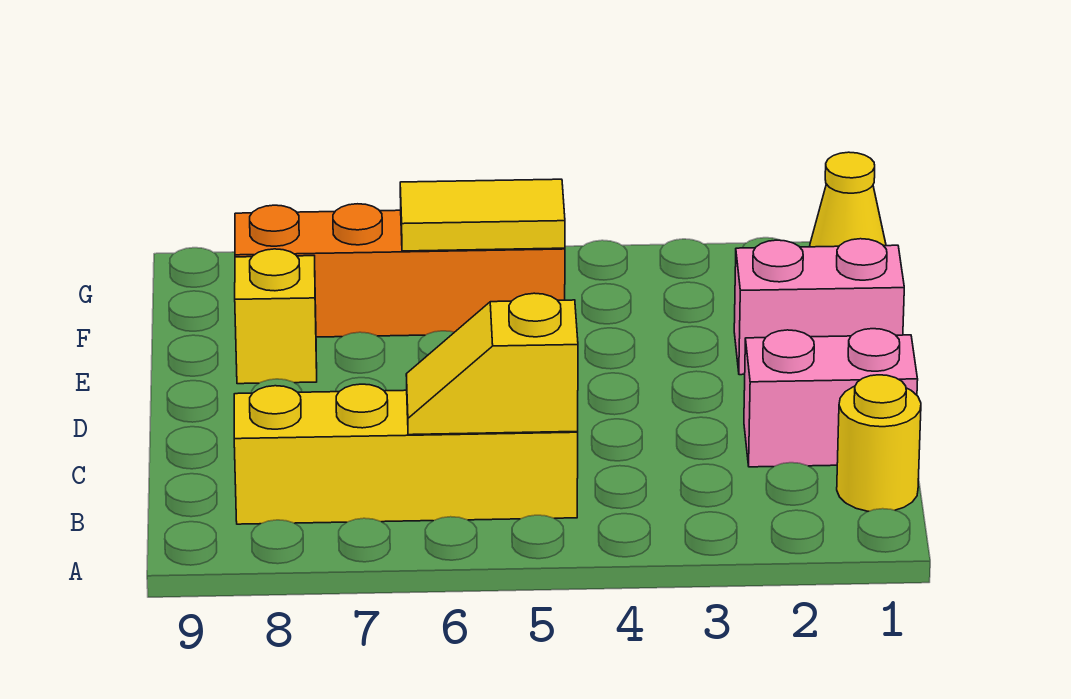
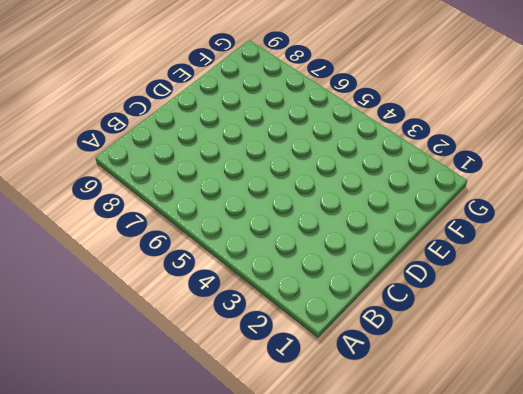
none -> yellow 1x1 round brick [837,375,921,511]
none -> yellow 1x4 brick [234,384,578,524]

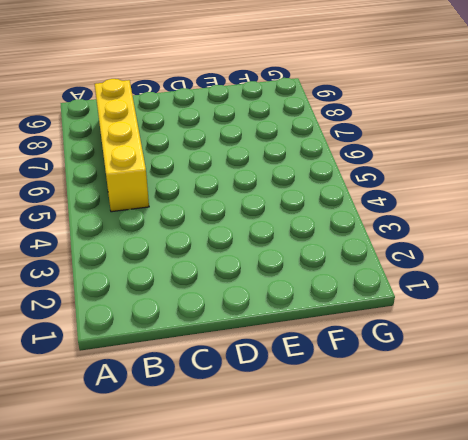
none -> yellow 1x1 round brick [837,375,921,511]
none -> pink 1x2 brick [744,329,918,467]

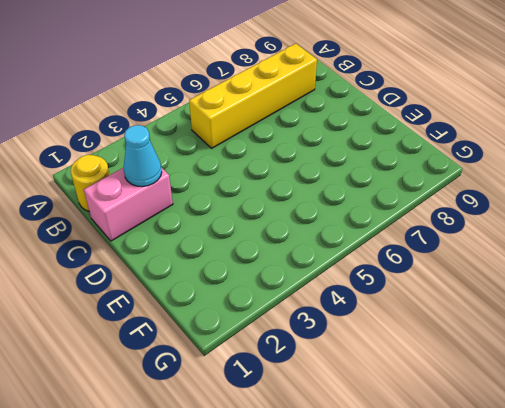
cyan 1x1 cone [123,125,162,187] -> none
none -> pink 1x2 brick [734,239,904,375]
none -> yellow 1x1 brick [235,249,317,384]

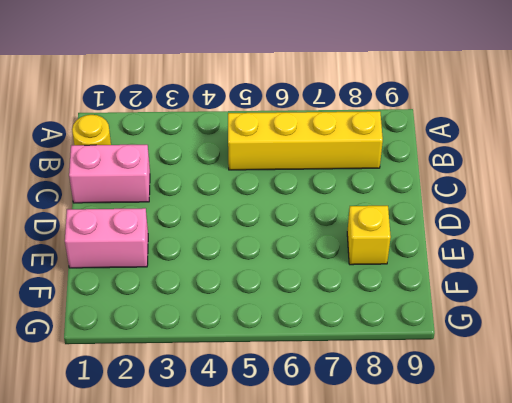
none -> orange 1x4 brick [235,204,565,337]
none -> yellow 1x1 cone [810,152,886,247]

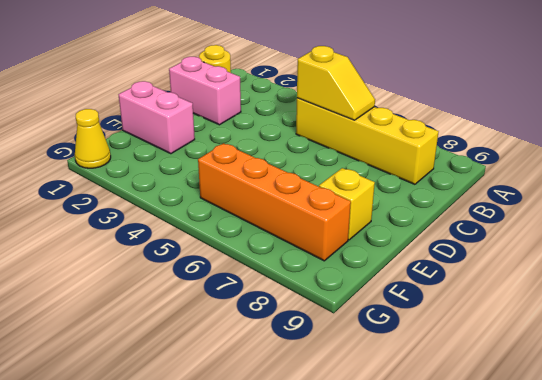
none -> yellow 1x2 tile [400,179,565,251]

